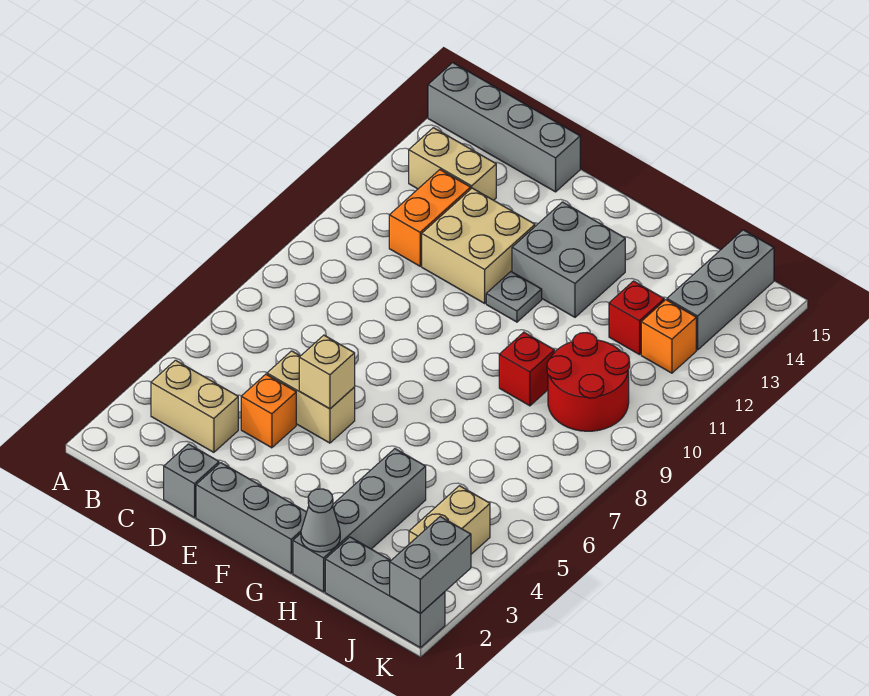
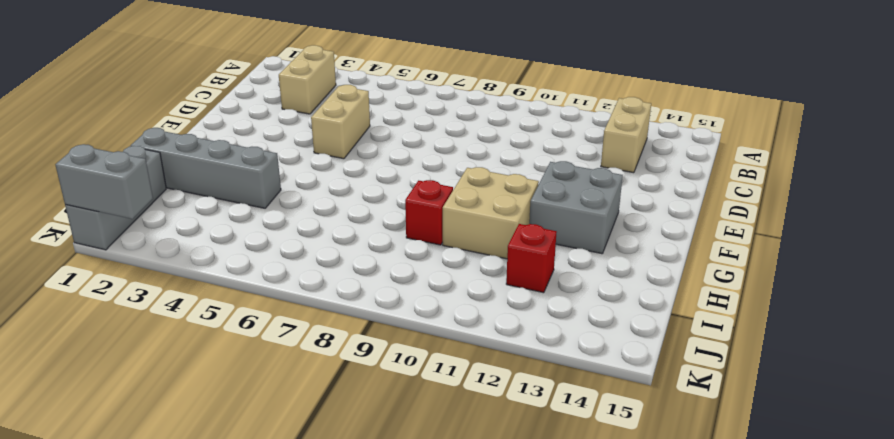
tan 2x2 brick [443,167,539,259] -> tan 2x2 brick moved to [422,188,535,303]
none -> grey 1x4 brick [428,63,580,192]
none -> orange 1x2 brick [389,170,471,266]
none -> grey 1x1 brick [164,444,219,518]

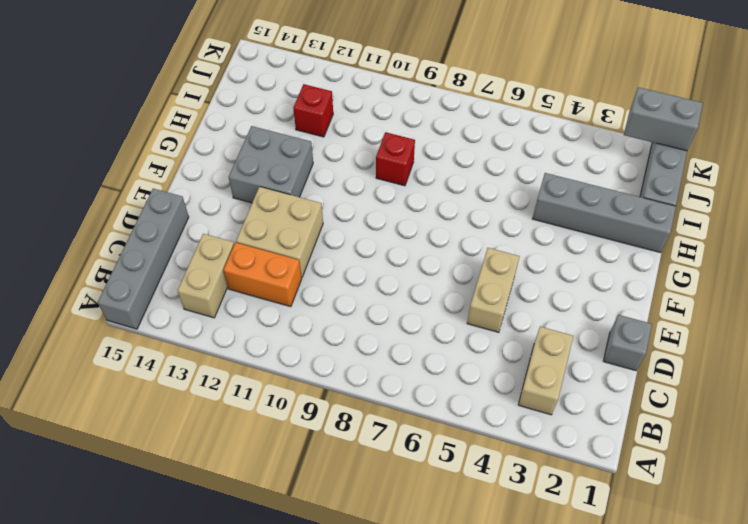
none -> orange 1x1 brick [241,374,296,448]
none -> grey 1x3 brick [196,463,307,573]
none -> grey 1x1 plate [486,272,542,322]

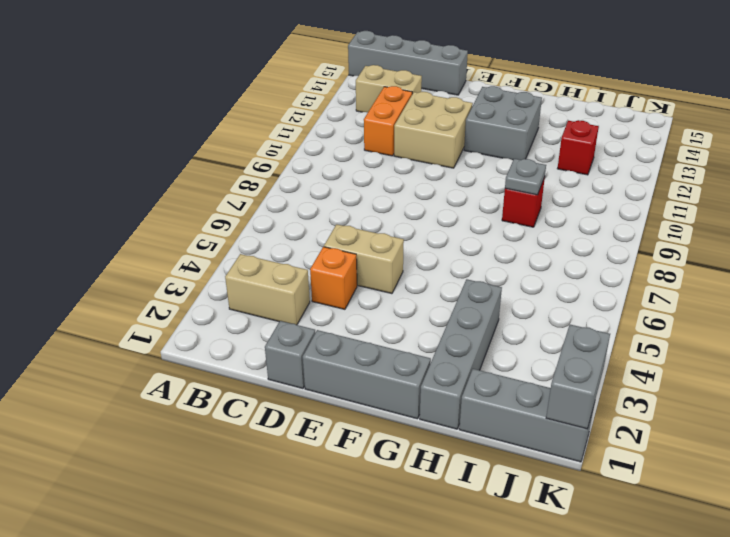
grey 1x1 plate [505,159,546,195] -> grey 1x1 plate moved to [486,272,542,322]
none -> red 2x2 round brick [547,333,630,431]
none -> tan 1x2 brick [409,486,490,554]
none -> orange 1x1 brick [641,300,696,373]

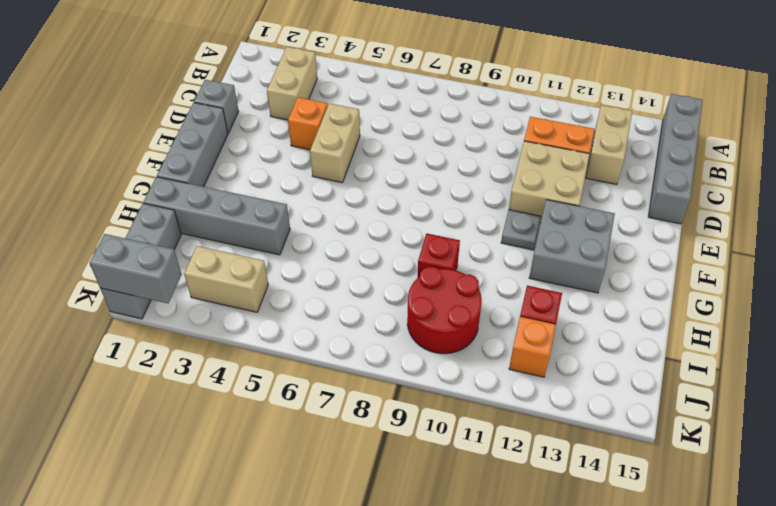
none -> grey 1x3 brick [667,230,774,350]
none -> tan 1x1 brick [299,335,355,409]
none -> grey 1x1 cone [301,489,340,552]

